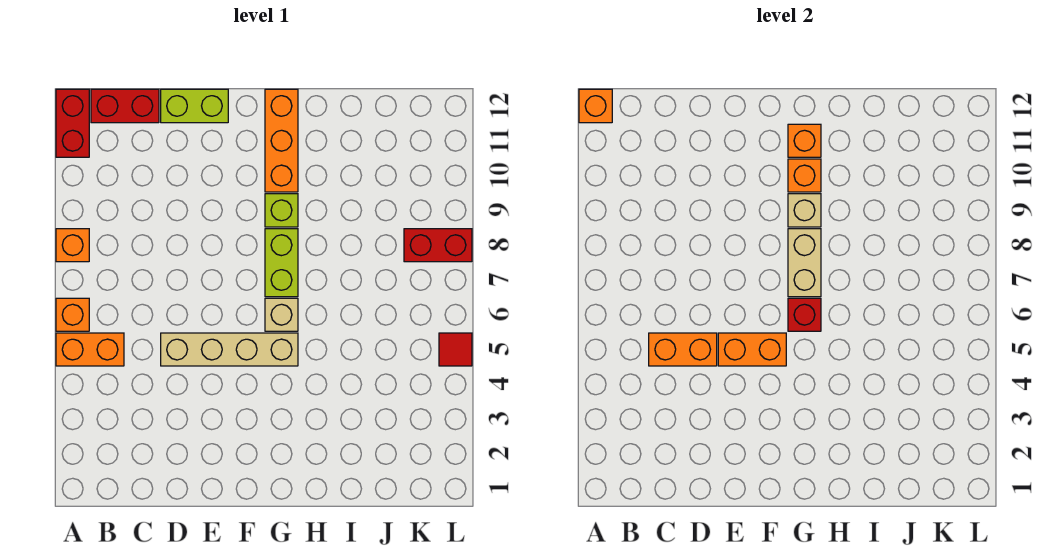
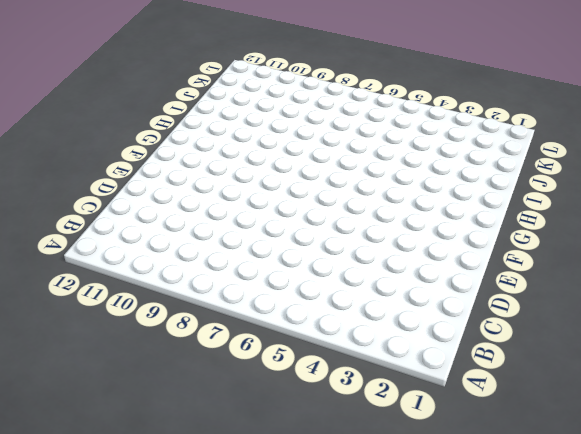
none -> orange 1x2 brick [56,333,124,366]
none -> orange 1x1 brick [56,298,89,331]
none -> orange 1x1 brick [56,229,89,262]

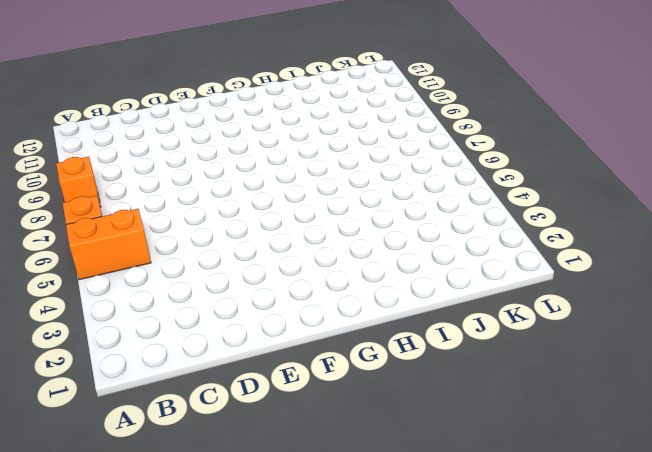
none -> red 1x2 brick [56,89,89,157]
none -> red 1x2 brick [91,89,159,123]
none -> tan 1x4 brick [161,333,298,366]

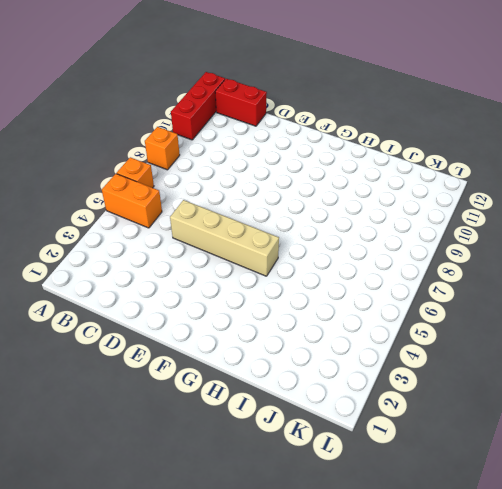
red 1x3 brick [171,72,225,140] -> red 1x2 brick [56,89,89,157]
none -> lime 1x2 brick [161,89,228,123]
none -> tan 1x1 brick [265,298,298,331]
none -> lime 1x2 brick [265,229,298,297]

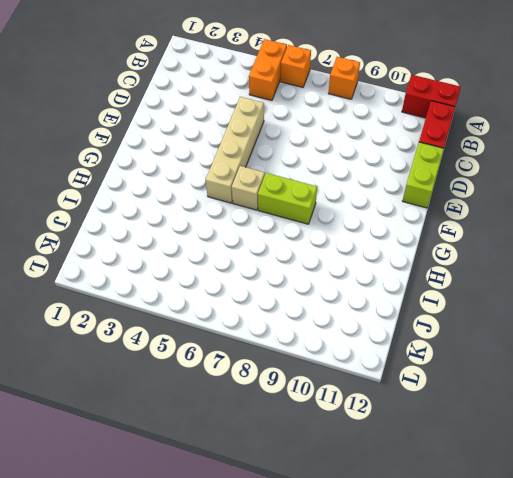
none -> lime 1x1 brick [265,194,298,227]
none -> orange 1x3 brick [265,89,298,192]
none -> red 1x2 brick [404,229,472,262]

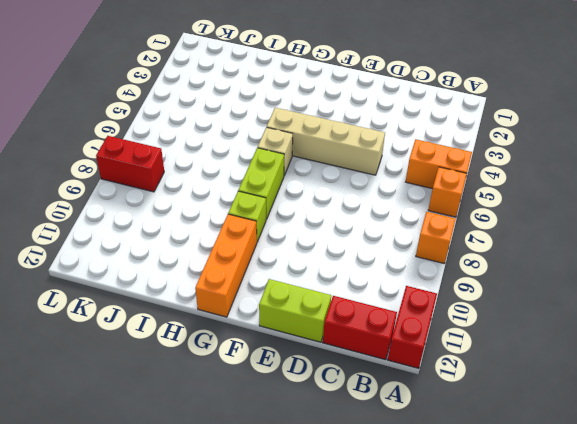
none -> red 1x1 tile [439,333,472,366]
none -> orange 1x1 brick [579,89,612,123]
none -> orange 1x2 brick [649,333,717,366]

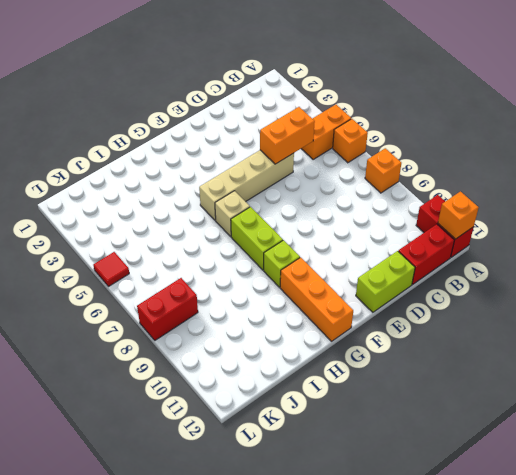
none -> orange 1x2 brick [718,333,786,366]
none -> red 1x1 brick [788,298,821,331]
none -> tan 1x2 brick [788,229,821,297]

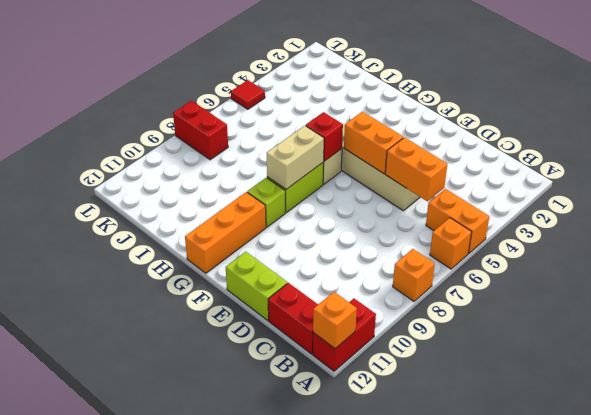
none -> tan 1x1 brick [788,194,821,227]
none -> orange 1x1 brick [788,159,821,192]
none -> orange 1x1 brick [788,124,821,157]

